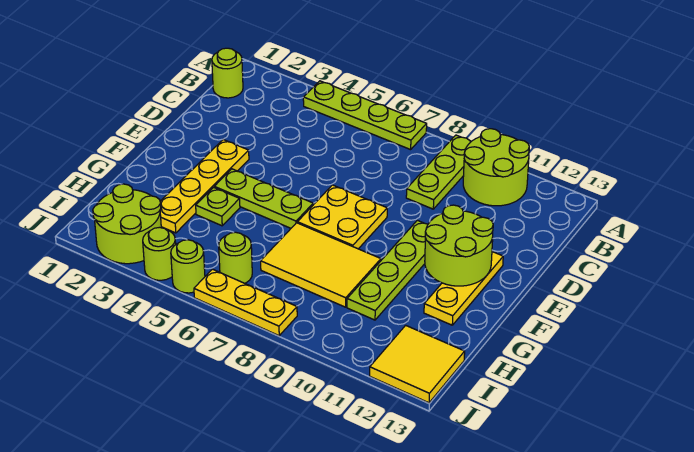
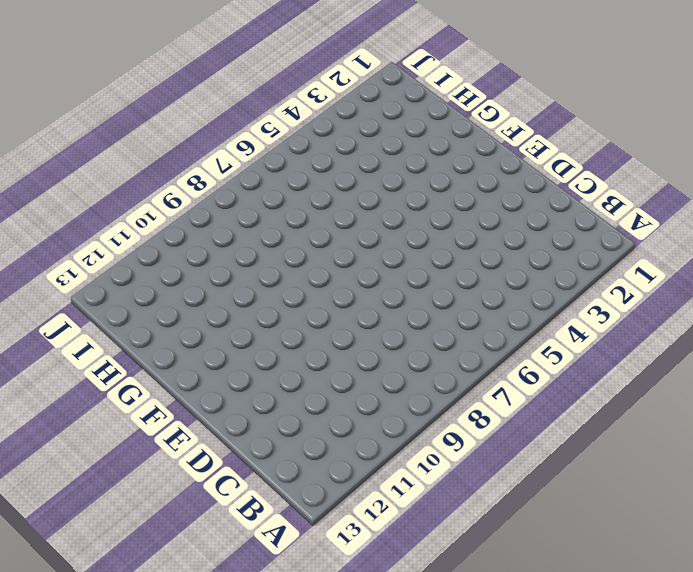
none -> lime 1x4 plate [303,81,427,150]
none -> lime 1x3 plate [406,135,471,209]
none -> lime 2x2 round brick [463,129,529,206]

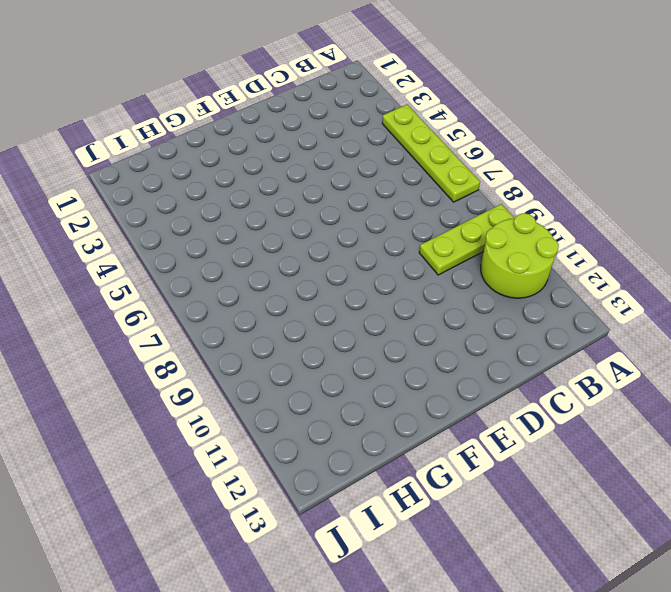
none -> lime 1x1 round brick [212,48,243,98]
none -> yellow 1x4 plate [160,140,249,233]
none -> yellow 2x2 plate [297,185,387,249]

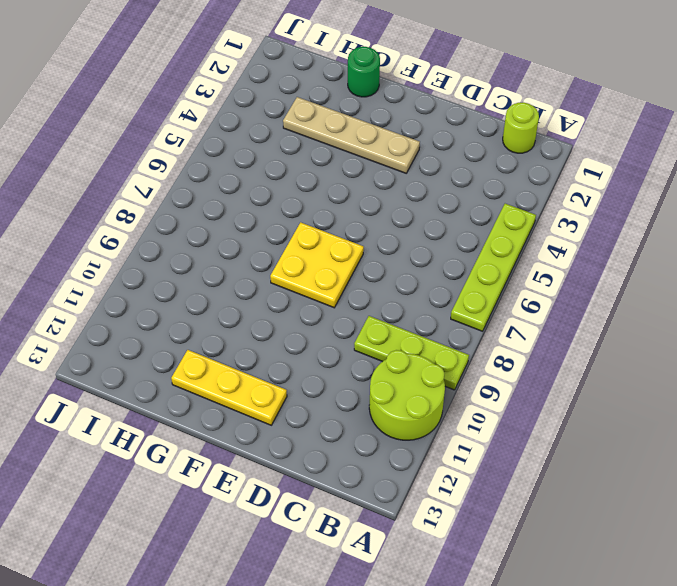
tan 1x4 plate [283,97,420,173] -> yellow 1x4 plate [160,140,249,233]
green 1x1 round brick [348,47,380,97] -> none
none -> lime 1x4 plate [347,220,428,320]
none -> lime 1x3 plate [214,169,313,228]
none -> lime 1x1 plate [196,187,240,226]

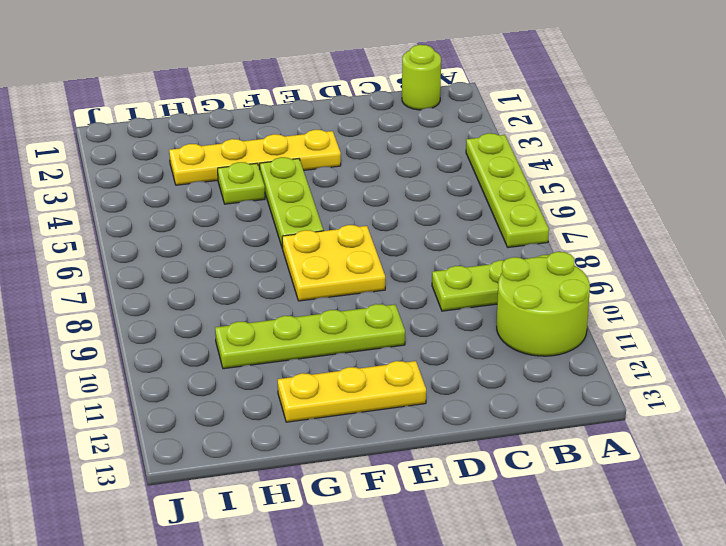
none -> yellow 2x3 tile [261,223,381,307]
none -> lime 2x2 round brick [93,184,161,264]
none -> lime 1x1 round brick [219,232,252,283]

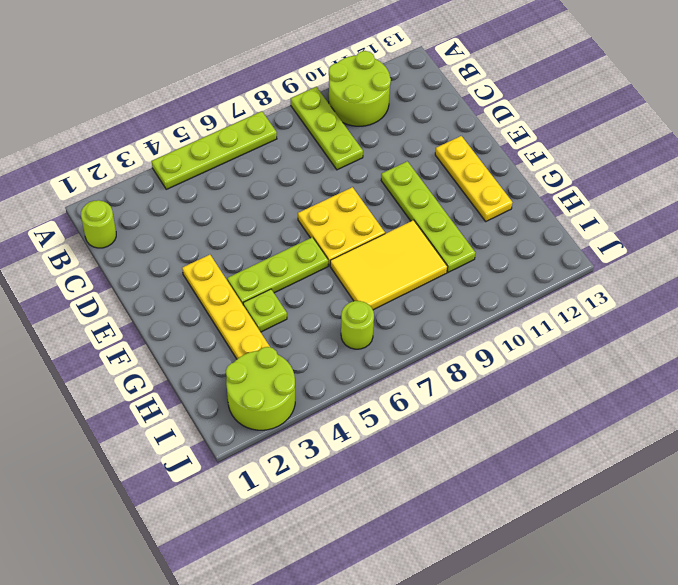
none -> yellow 2x2 tile [370,325,465,403]
none -> lime 1x1 round brick [143,227,176,280]
none -> lime 1x1 round brick [171,240,205,293]

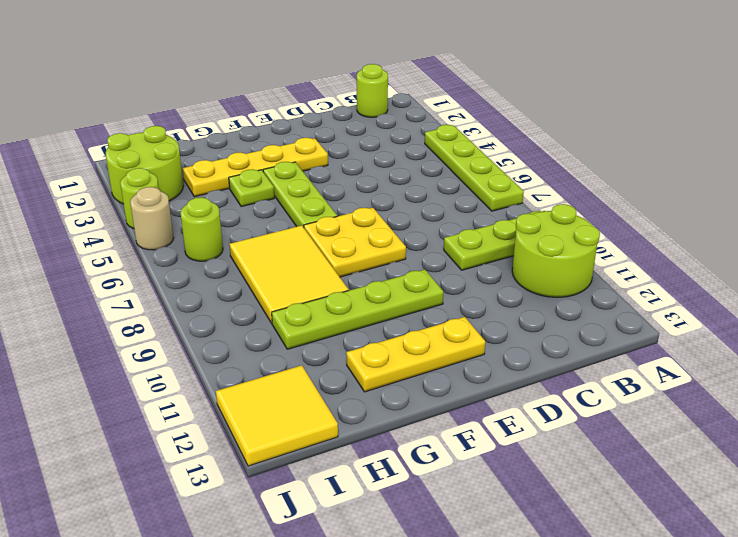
tan 1x1 round brick [130,187,174,250] -> lime 1x1 round brick [171,240,205,293]
none -> yellow 1x3 plate [194,269,297,336]
none -> lime 2x2 round brick [425,205,493,286]

